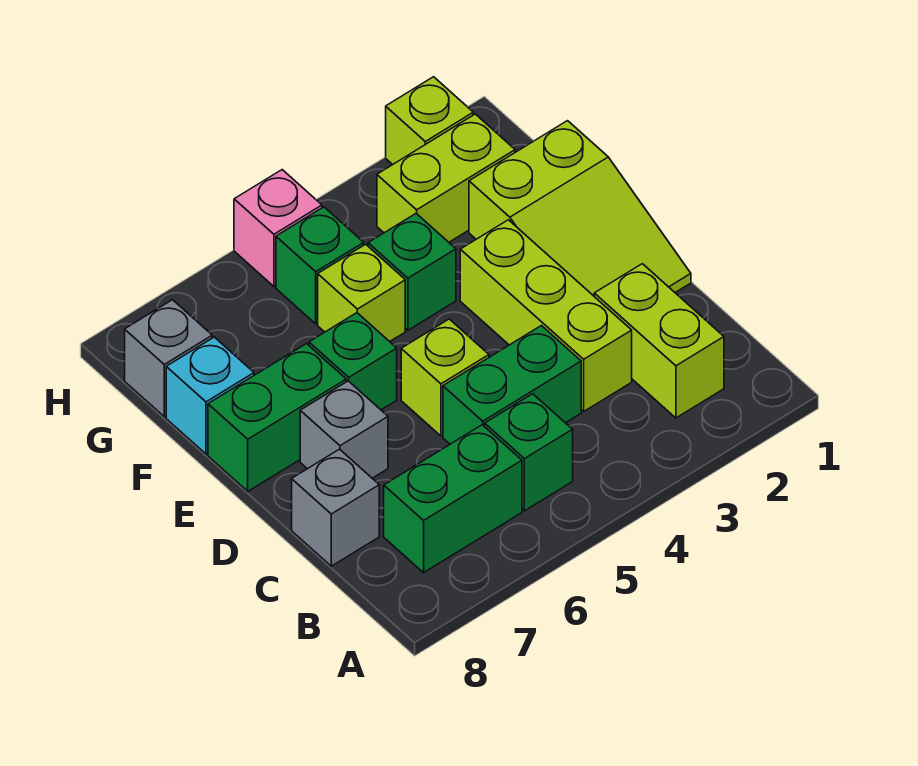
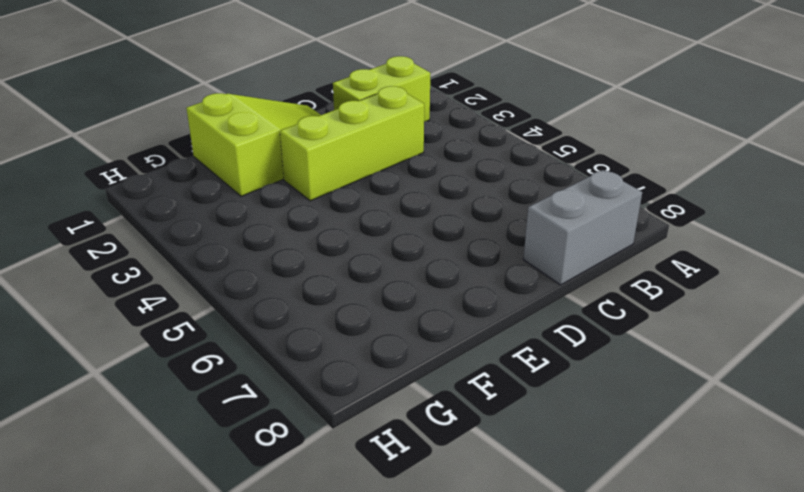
grey 1x2 brick [523,170,642,285] -> grey 1x1 brick [292,449,379,566]
none -> green 1x1 brick [485,394,573,511]
none -> green 1x2 brick [384,425,522,573]
none -> green 1x2 brick [443,326,581,444]

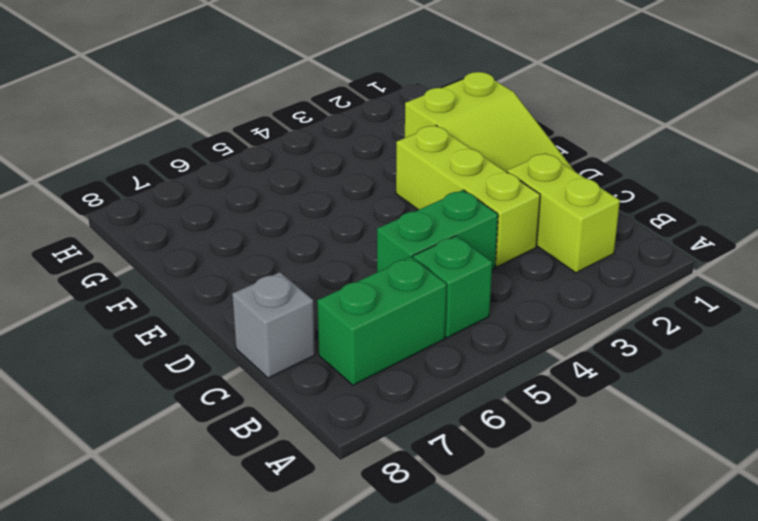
none -> lime 1x1 brick [401,319,489,436]
none -> grey 1x1 brick [300,381,388,478]
none -> green 1x1 brick [309,313,397,410]

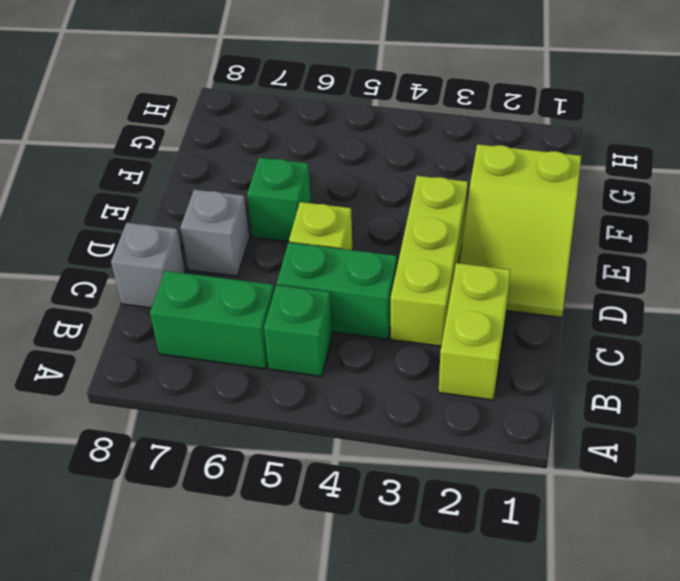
none -> green 1x2 brick [208,344,346,491]
none -> green 1x1 brick [368,213,456,330]
none -> lime 1x1 brick [318,244,405,342]

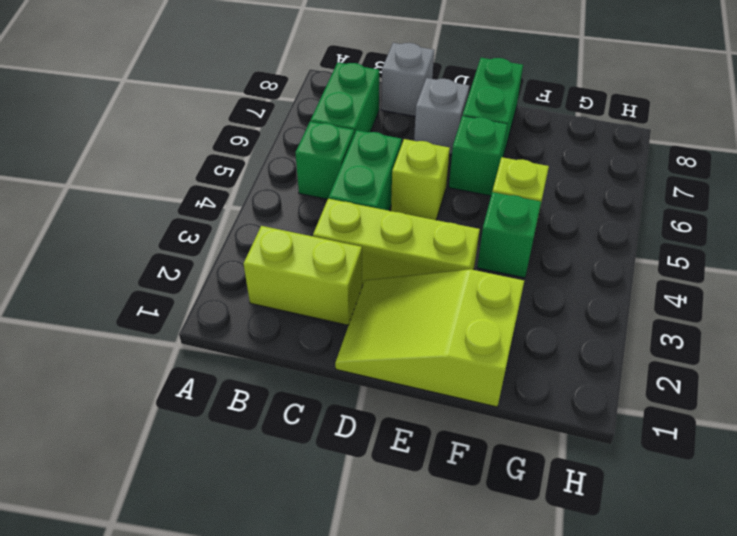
none -> cyan 1x1 brick [166,337,254,454]
none -> lime 1x2 brick [377,114,515,242]
none -> green 1x1 brick [276,207,364,324]

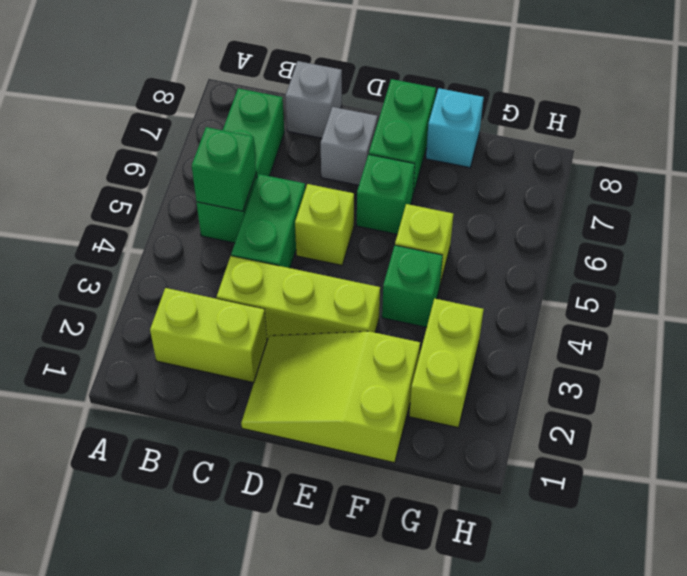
green 1x1 brick [192,127,256,211] -> green 1x1 brick moved to [276,207,364,324]
none -> grey 1x1 brick [125,300,212,417]
none -> lime 1x1 brick [386,77,473,165]
none -> pink 1x1 brick [234,170,322,286]

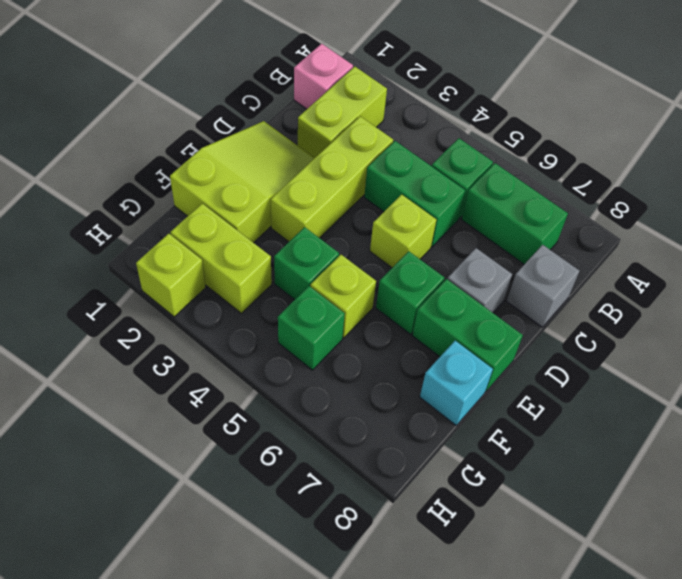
pink 1x1 brick [294,44,353,109] -> pink 1x1 brick moved to [234,170,322,286]
none -> grey 1x1 brick [125,300,212,417]

